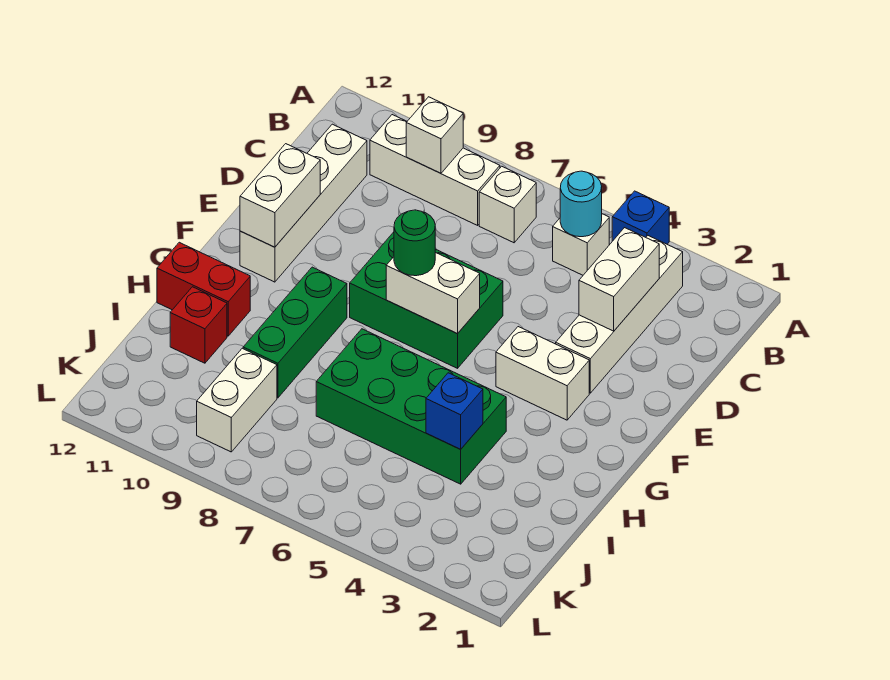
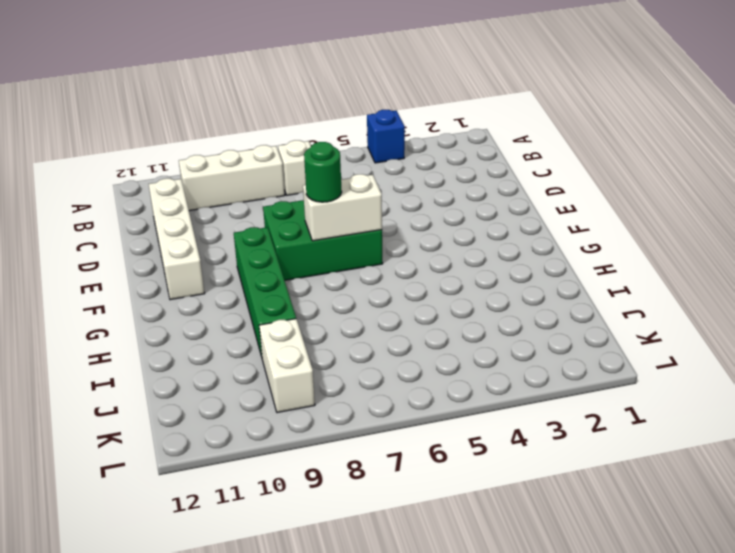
green 1x4 brick [234,227,296,357] -> green 1x3 brick [243,267,347,398]
none -> white 1x4 brick [556,236,683,393]
none -> white 1x1 brick [553,214,609,275]
none -> white 1x2 brick [496,327,589,420]

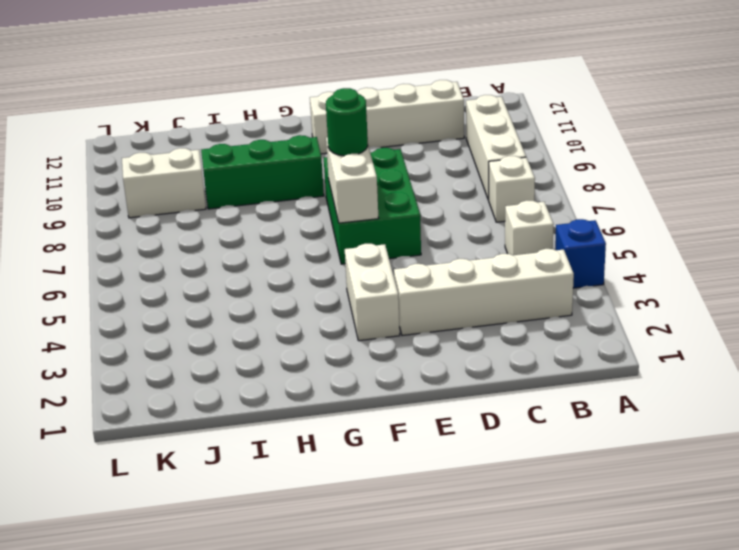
none -> green 2x4 brick [316,329,506,484]
none -> red 1x2 brick [157,242,250,336]
none -> red 1x1 brick [170,287,227,363]

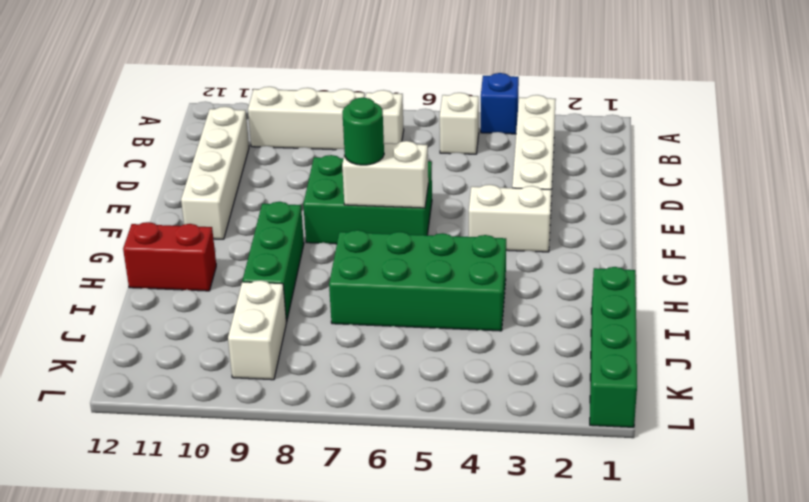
green 1x4 brick [590,267,637,427] -> none
none -> red 1x1 brick [170,287,227,363]
none -> cyan 1x1 round brick [560,171,602,237]
none -> white 1x1 brick [406,97,463,173]

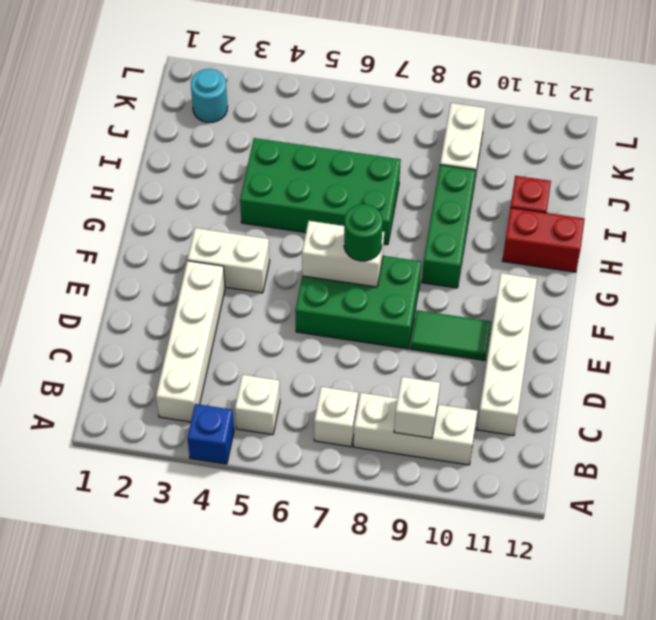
green 1x2 tile [410,310,491,360] -> none
cyan 1x1 round brick [191,69,227,122] -> cyan 1x1 round brick moved to [560,171,602,237]
none -> white 1x2 brick [579,228,659,331]
none -> white 1x2 brick [240,144,320,247]
none -> blue 1x1 brick [426,373,483,449]

